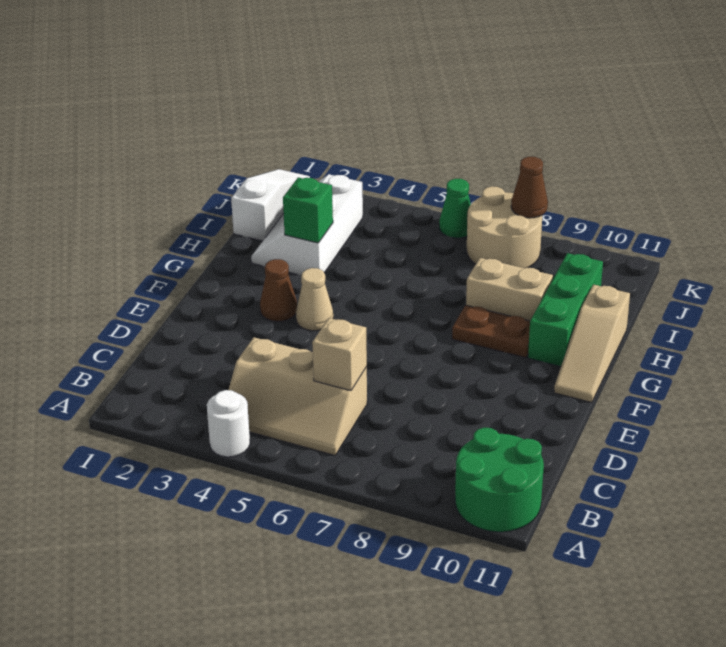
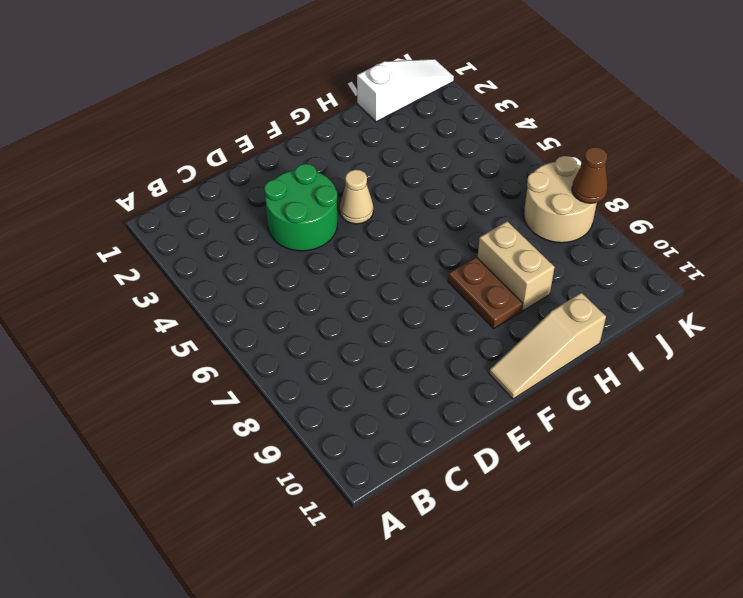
green 2x2 round brick [264,164,338,251] -> green 2x2 round brick moved to [455,428,544,532]
none -> white 1x1 round brick [207,390,250,457]
none -> tan 2x3 slope [229,337,367,455]
none -> brown 1x1 cone [260,259,297,322]

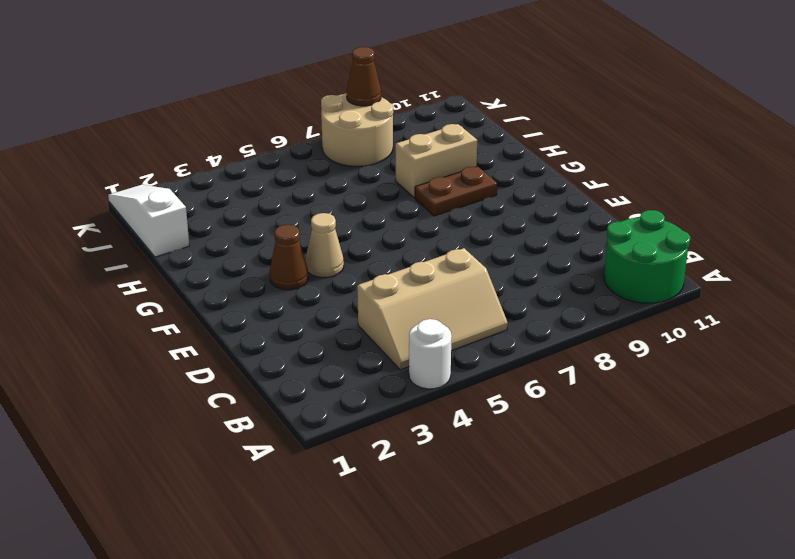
none -> tan 1x3 slope [554,285,630,403]
none -> green 1x3 brick [528,253,603,367]
none -> white 2x3 slope [251,174,363,275]

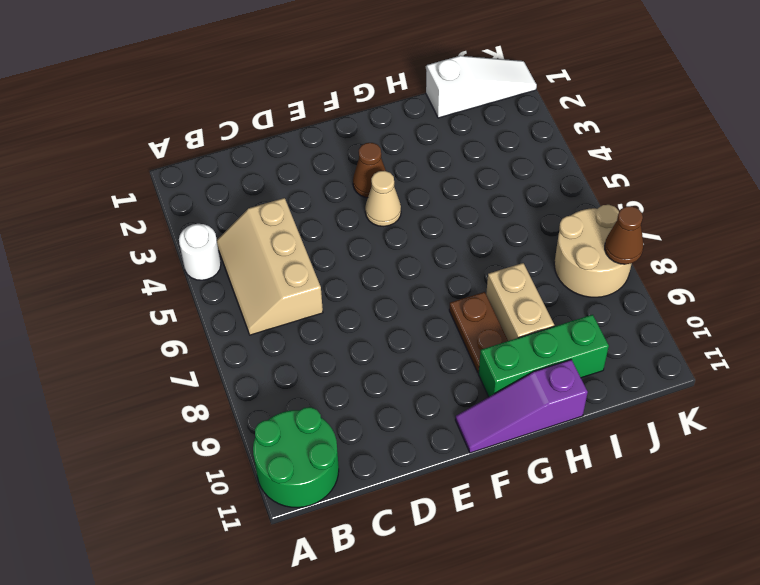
purple 1x3 slope [456,360,588,453] -> tan 1x3 slope [554,285,630,403]
none -> white 2x3 slope [251,174,363,275]
none -> green 1x1 cone [439,179,471,238]
none -> tan 1x1 brick [312,318,367,391]

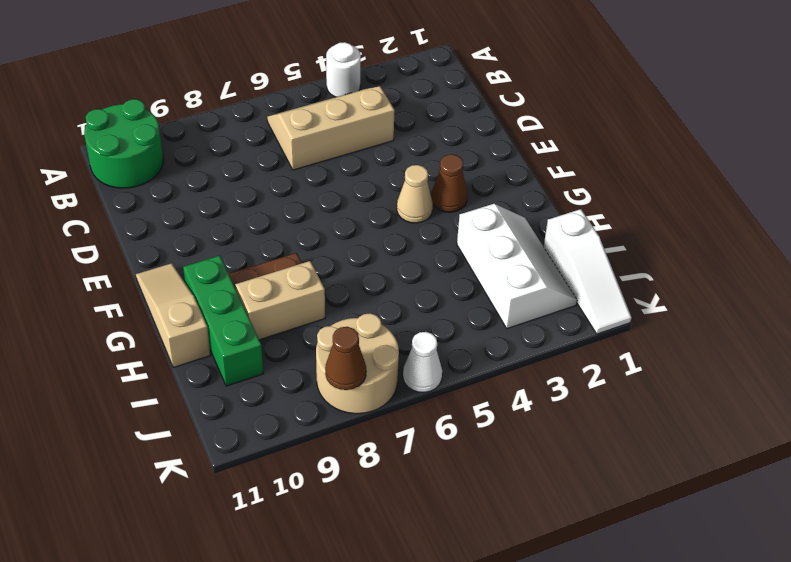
white 1x1 cone [403,332,442,393] -> green 1x1 cone [439,179,471,238]
none -> tan 1x1 brick [312,318,367,391]
none -> green 1x1 brick [283,177,333,243]

